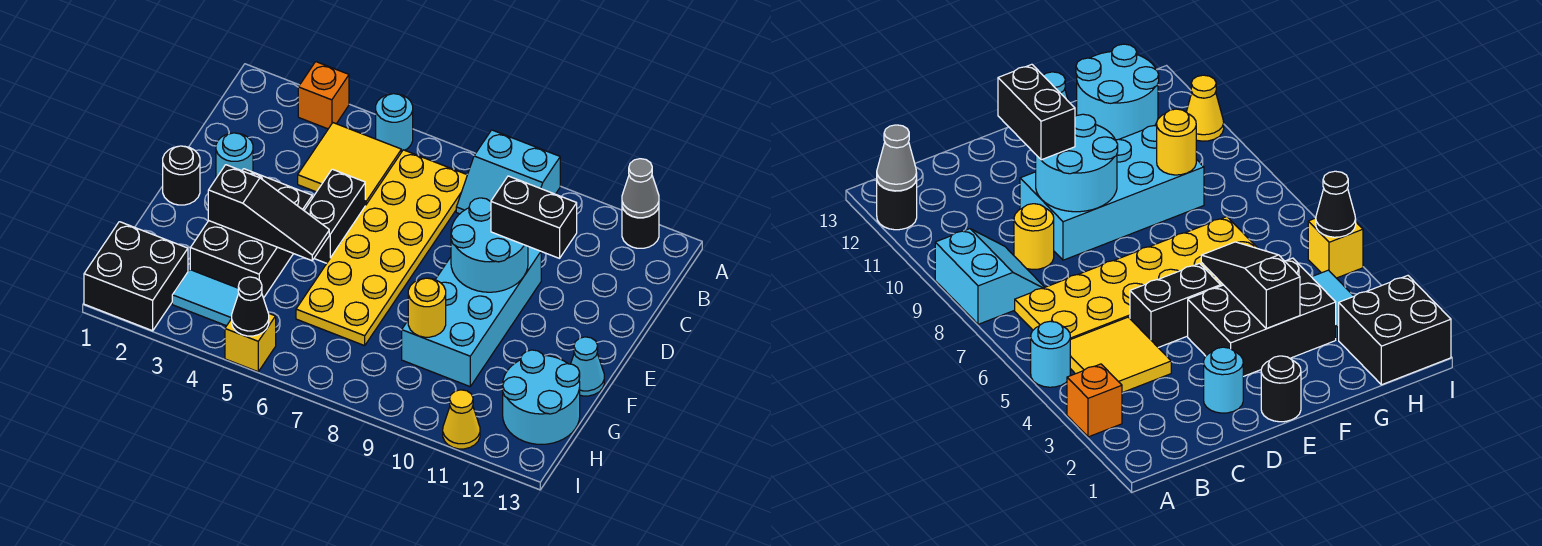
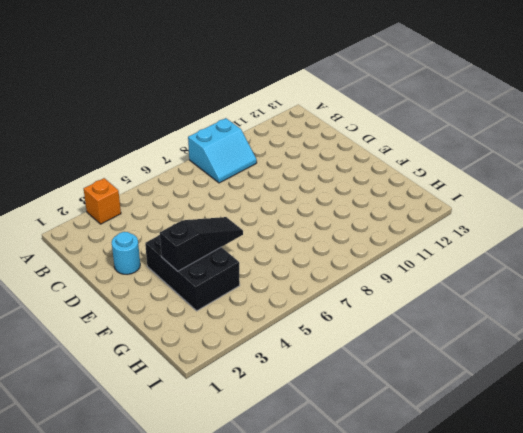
none -> cyan 1x1 round brick [376,94,413,152]
none -> black 1x1 round brick [622,207,659,248]
none -> yellow 2x2 tile [298,123,401,206]

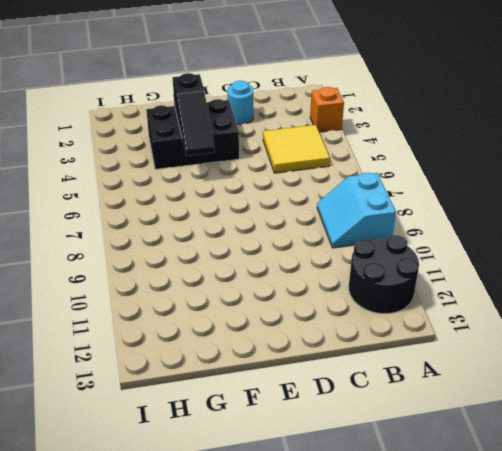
black 2x2 round brick [349,235,419,314] -> black 1x1 round brick [622,207,659,248]
none -> cyan 1x1 round brick [376,94,413,152]
none -> yellow 2x6 plate [296,150,467,346]
none -> yellow 1x1 round brick [1014,204,1054,269]

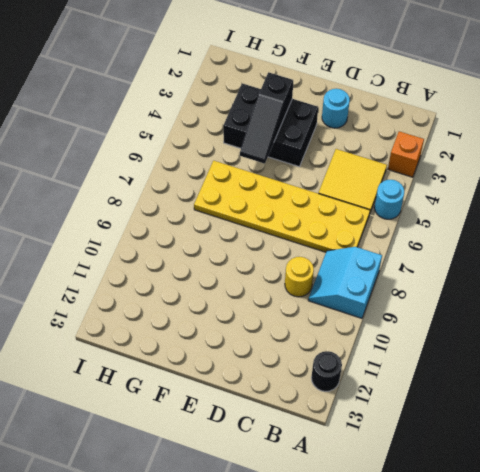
none -> black 1x2 brick [304,169,365,263]
none -> cyan 2x4 brick [402,247,541,386]
none -> black 1x1 round brick [163,146,200,205]

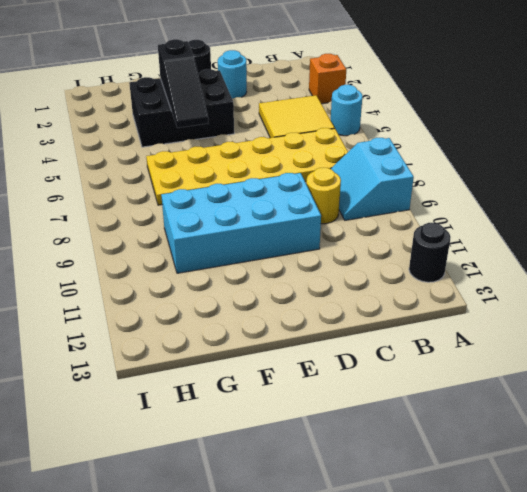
none -> black 1x2 brick [304,169,365,263]
none -> cyan 1x1 cone [571,337,604,396]
none -> cyan 2x2 round brick [503,350,580,444]

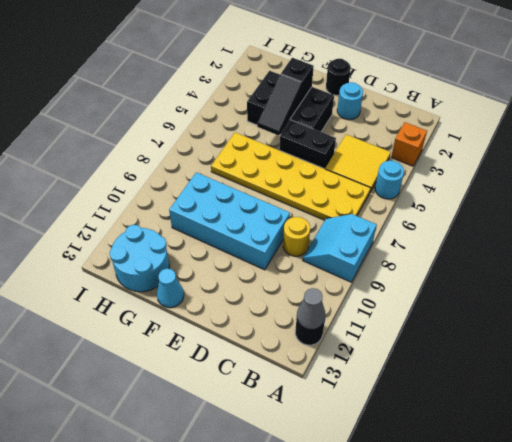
none -> black 2x2 brick [84,222,188,331]
none -> cyan 1x2 tile [172,270,239,326]
none -> yellow 1x1 brick [225,314,276,372]

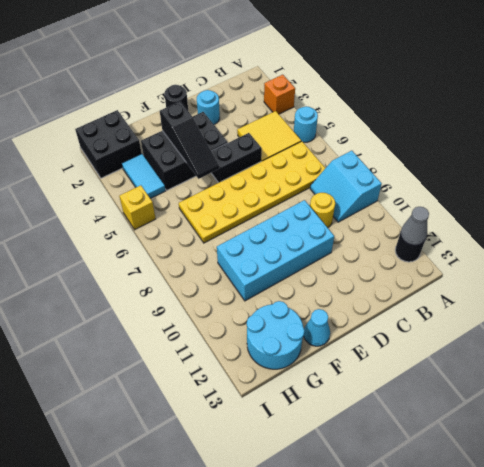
none -> yellow 1x1 cone [443,390,480,449]
none -> cyan 2x2 round brick [451,198,528,292]
none -> yellow 1x1 round brick [408,278,446,337]

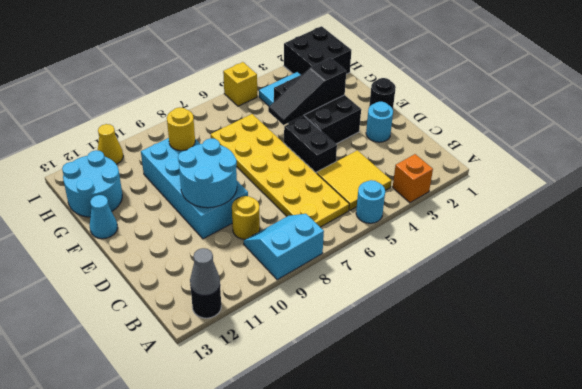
none -> black 1x1 cone [232,277,269,336]
none -> black 1x2 brick [491,176,577,258]

